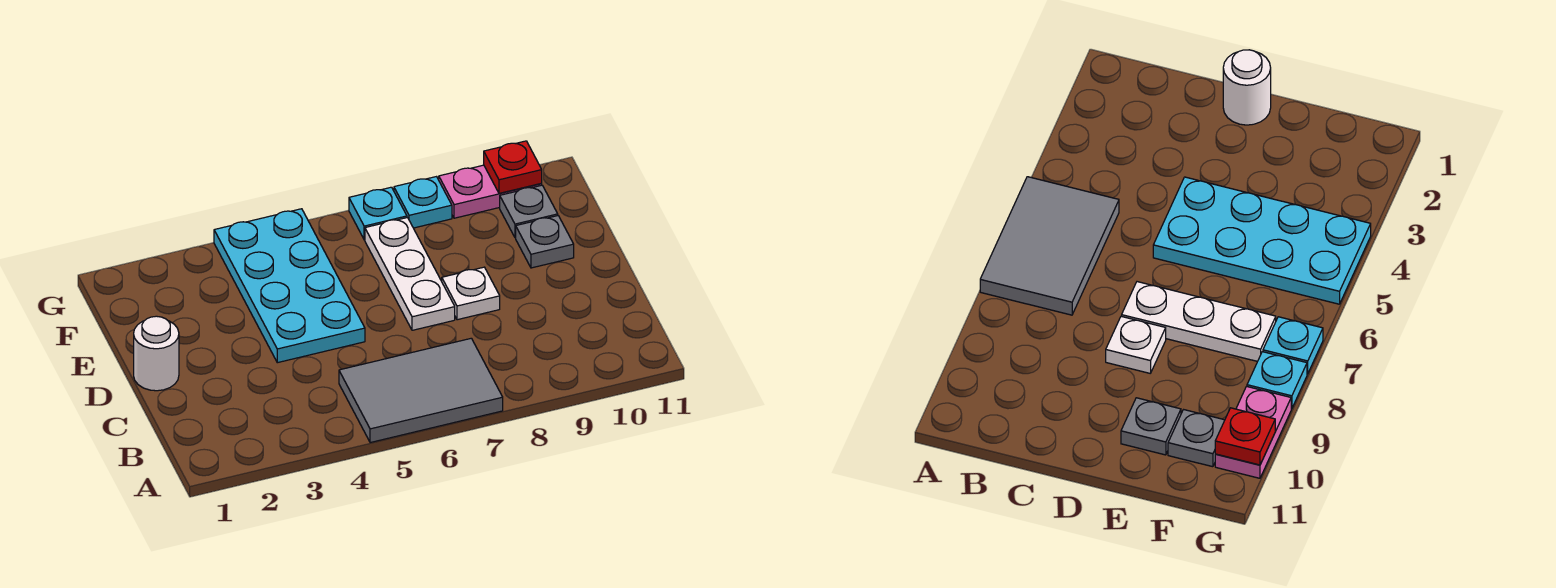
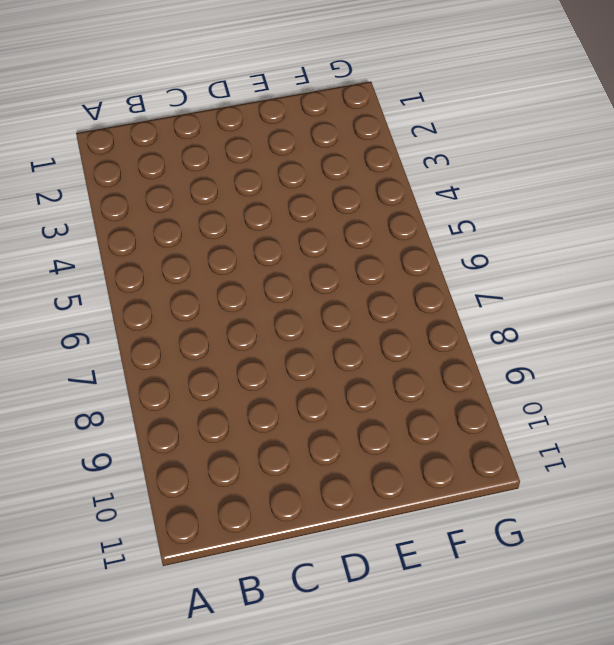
none -> grey 2x3 tile [339,338,503,443]
none -> white 1x1 round brick [134,316,179,391]

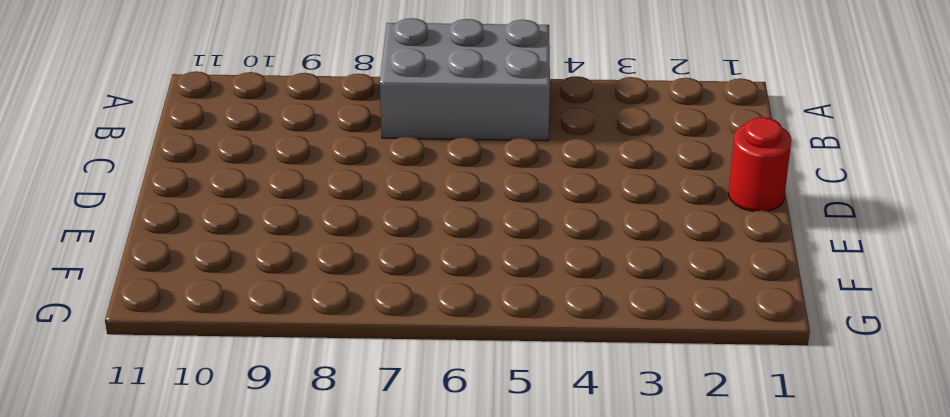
grey 2x3 brick [380,18,550,141] -> grey 2x3 tile [339,338,503,443]
red 1x1 round brick [728,117,791,212] -> white 1x1 round brick [134,316,179,391]
none -> cyan 2x4 plate [214,209,365,363]
none -> white 1x3 plate [365,218,455,330]

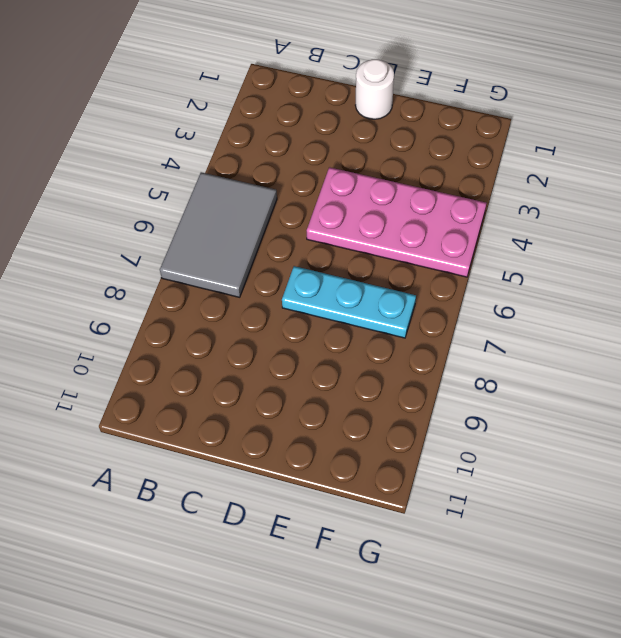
pink 2x4 plate [307,167,486,277] -> cyan 2x4 plate [214,209,365,363]
cyan 1x3 plate [282,266,416,338] -> white 1x3 plate [365,218,455,330]
none -> white 1x1 plate [442,267,500,320]
none -> grey 1x1 plate [516,216,574,268]

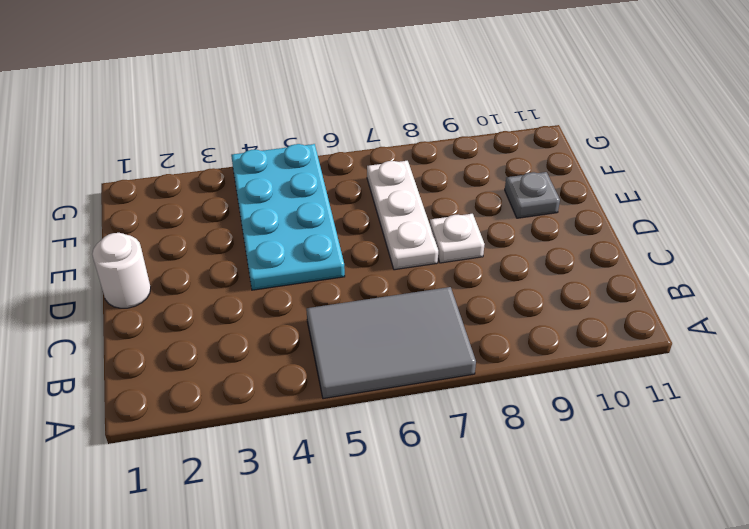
none -> grey 1x1 plate [500,185,558,238]
none -> cyan 1x1 plate [349,187,407,240]

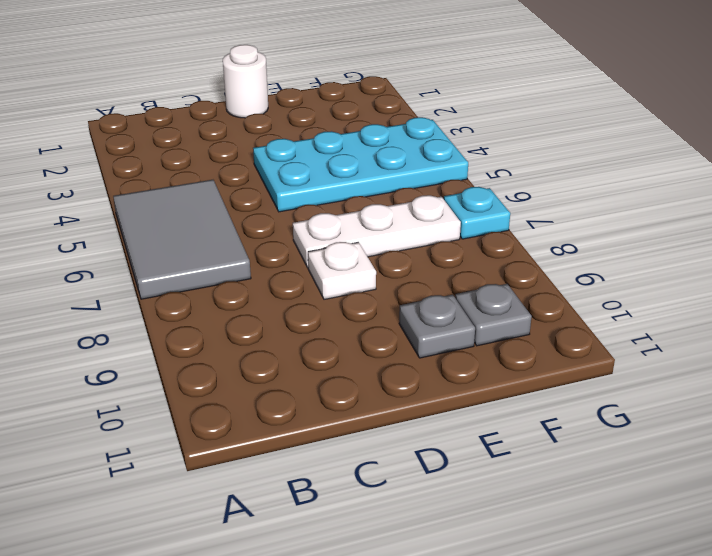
none -> cyan 1x1 plate [394,177,452,228]
none -> pink 1x2 plate [439,165,542,218]

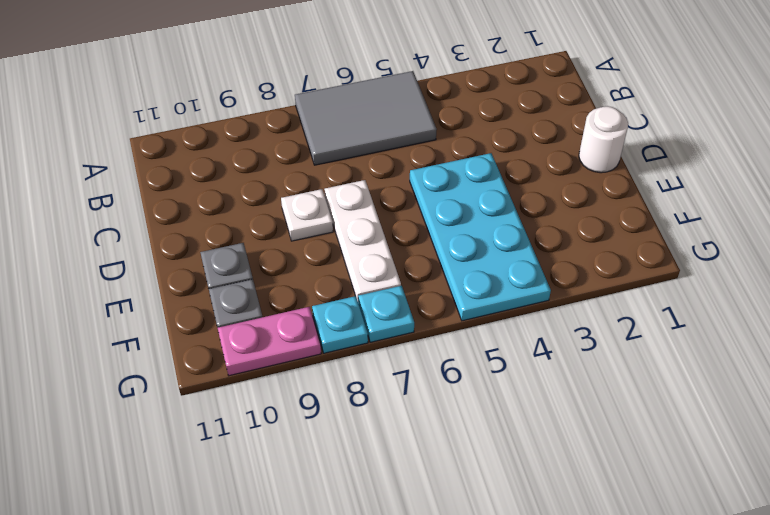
none -> red 1x1 plate [484,141,542,193]

